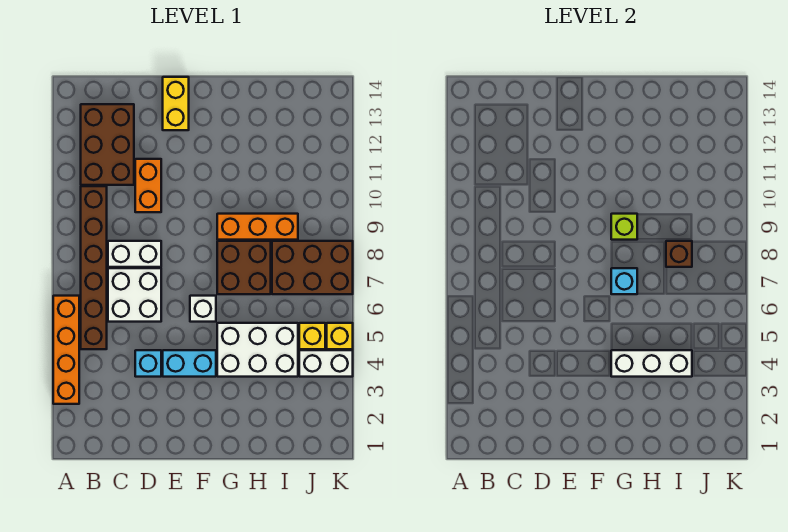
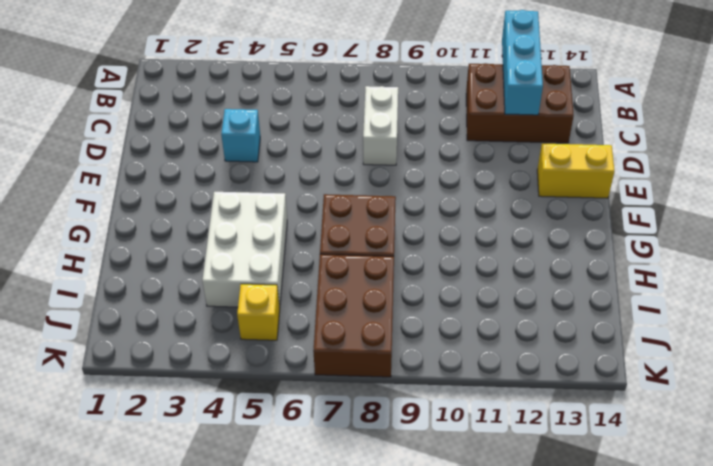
cyan 1x3 brick [502,10,543,115] -> none
none -> orange 1x4 brick [53,296,79,404]
none -> brown 1x6 brick [81,186,107,349]
none -> white 2x2 brick [108,268,161,322]

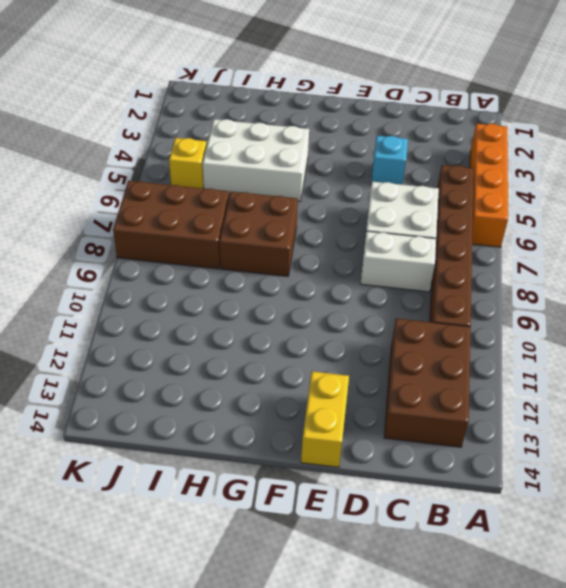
none -> orange 1x2 brick [135,159,161,212]
none -> cyan 1x2 brick [163,350,216,377]
none -> white 1x1 brick [190,296,216,322]

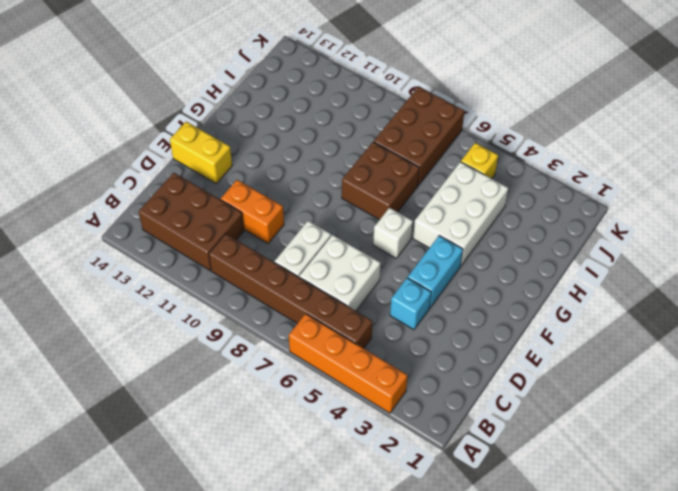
none -> orange 1x3 brick [217,214,298,240]
none -> white 1x2 brick [299,350,353,377]
none -> yellow 1x1 brick [327,323,353,349]

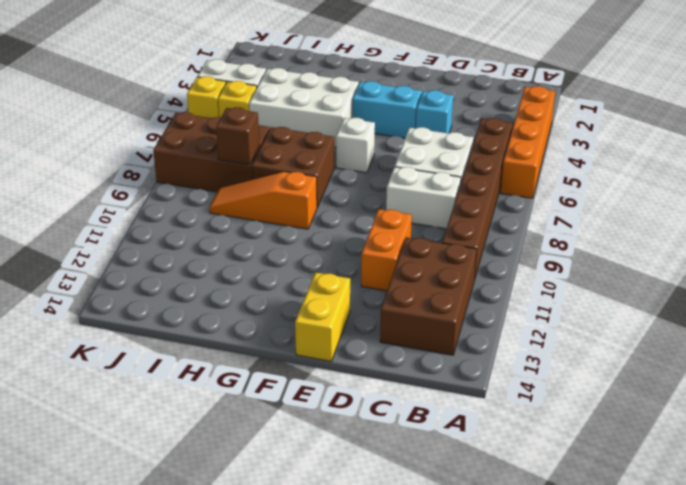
orange 1x3 slope [210,172,317,229] -> orange 1x3 brick [217,214,298,240]
none -> white 1x3 brick [611,350,692,377]
none -> cyan 1x1 brick [611,268,637,294]
none -> lime 1x1 brick [611,214,637,240]

